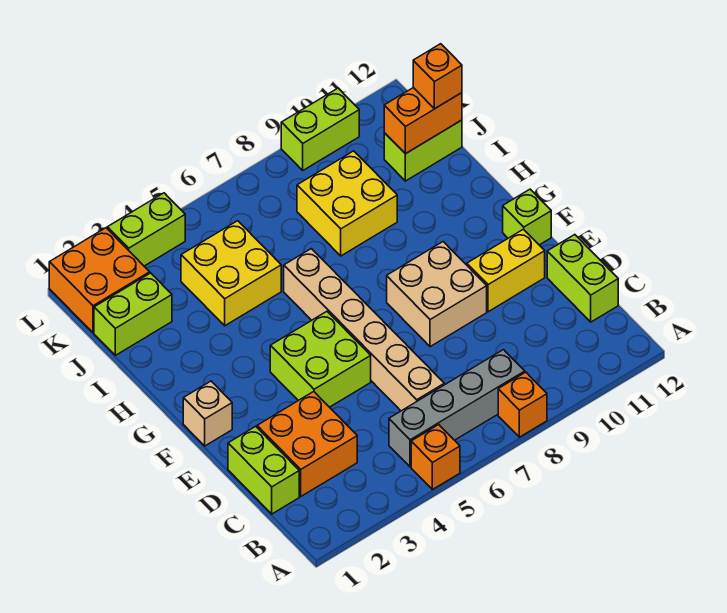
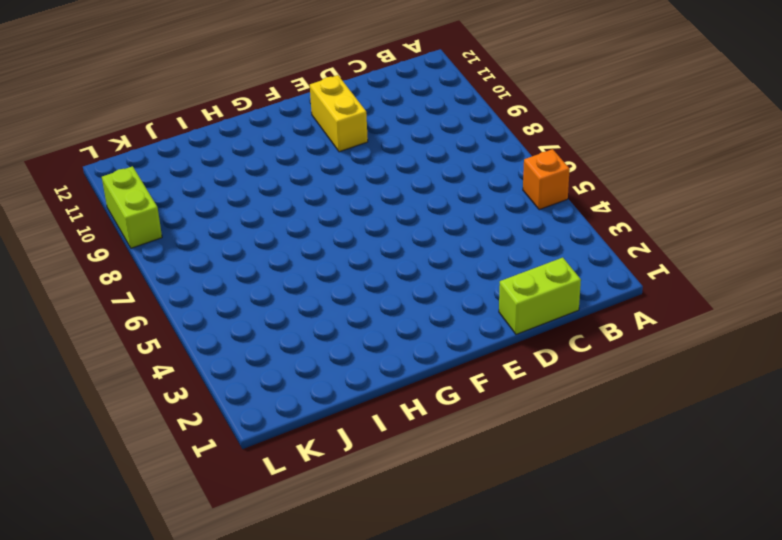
none -> orange 1x1 brick [498,372,547,437]
none -> grey 1x4 brick [389,350,525,467]
none -> orange 2x2 brick [257,392,357,496]

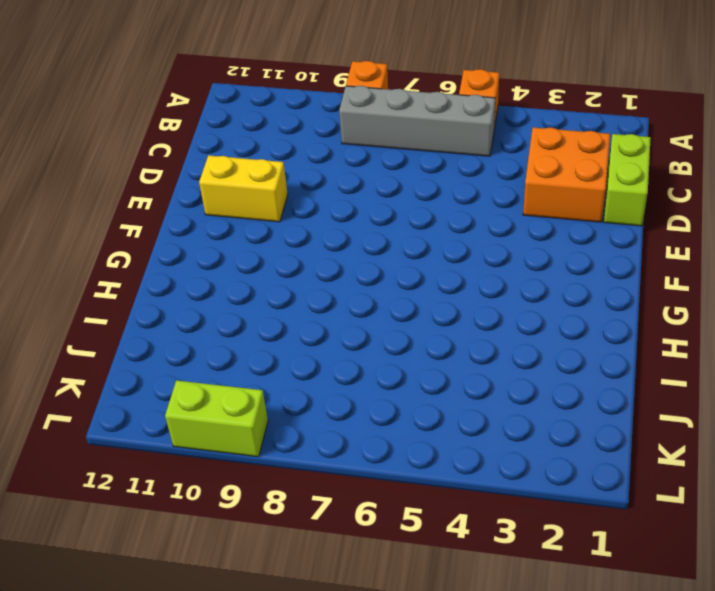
none -> tan 1x6 brick [284,249,444,411]
none -> lime 1x2 brick [547,235,618,322]
none -> lime 2x2 brick [270,312,371,407]

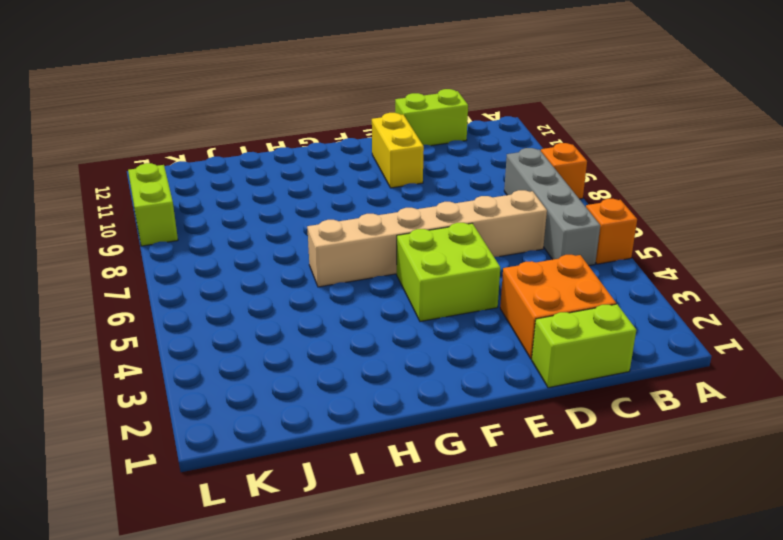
none -> tan 2x2 brick [387,242,487,347]
none -> tan 1x1 brick [183,381,232,446]
none -> lime 1x1 brick [503,189,551,245]

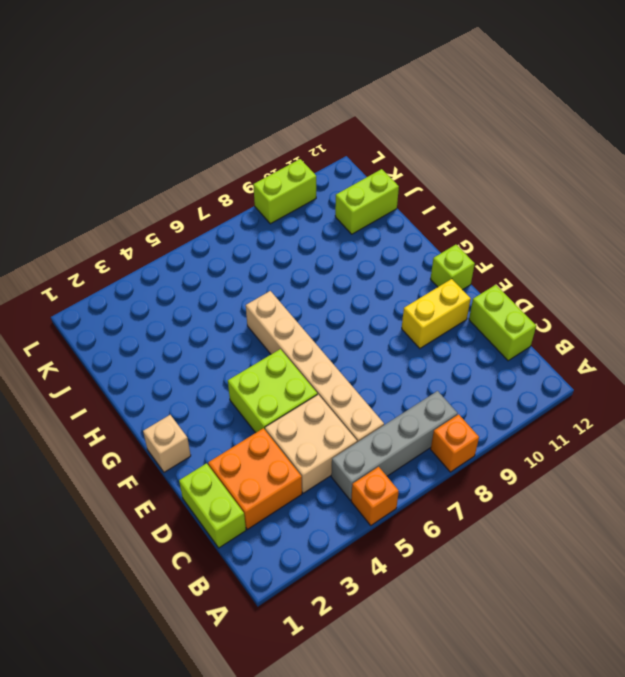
tan 2x2 brick [265,395,357,493] -> tan 2x2 brick moved to [387,242,487,347]
none -> yellow 2x2 brick [181,221,281,326]
none -> yellow 2x2 brick [297,151,397,256]
none -> lime 1x2 brick [94,273,172,355]

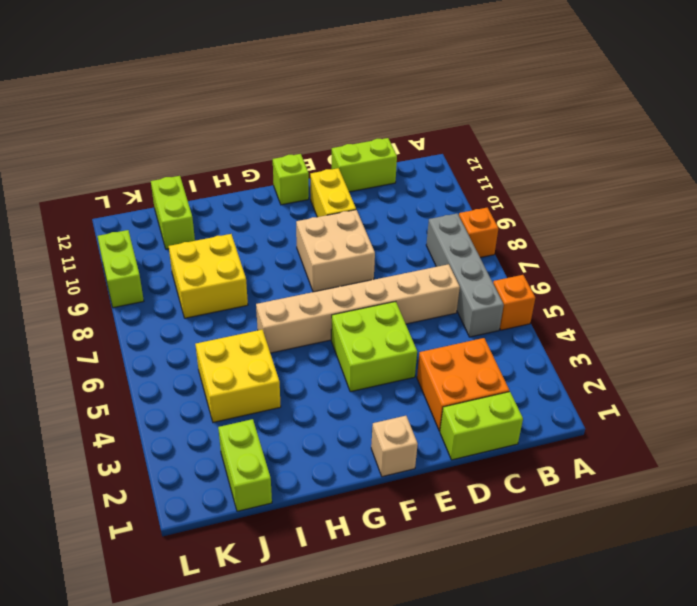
none -> orange 2x2 brick [49,228,150,333]
none -> lime 1x2 brick [107,193,185,266]
none -> orange 1x2 brick [384,88,462,154]

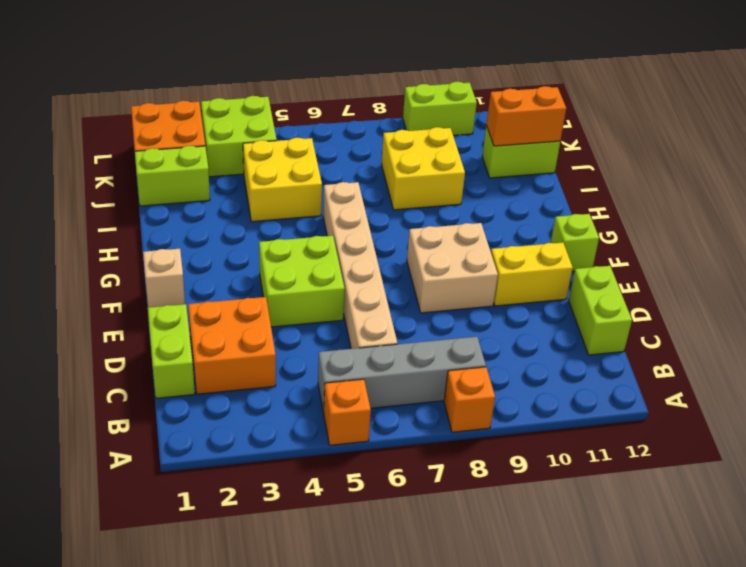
lime 2x2 brick [201,96,277,177] -> lime 1x2 brick [107,193,185,266]
none -> orange 1x1 brick [413,44,462,109]

